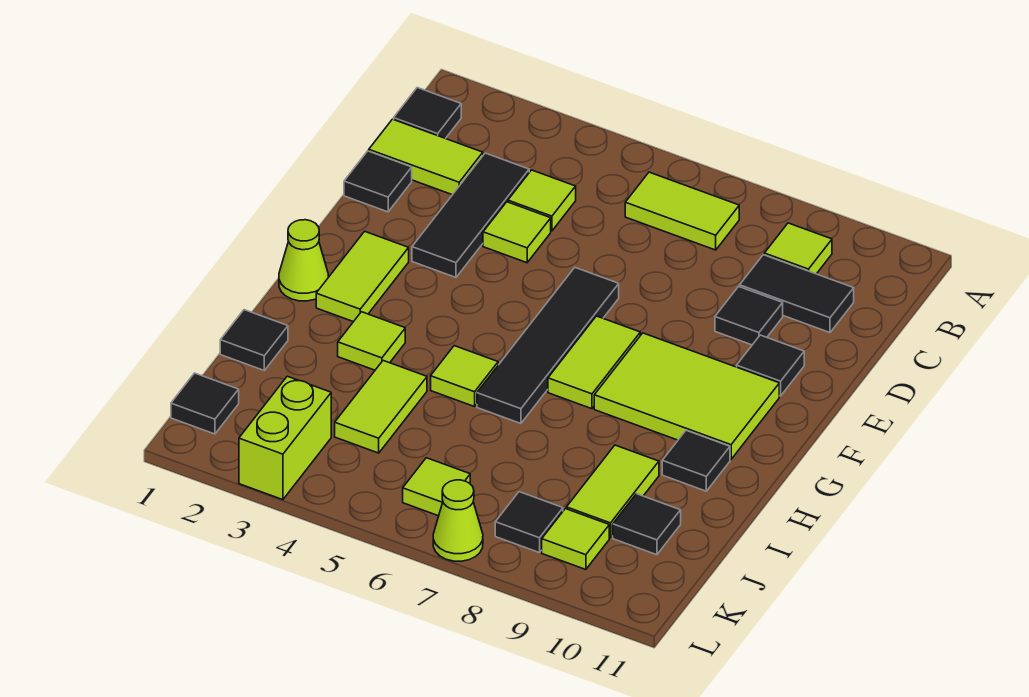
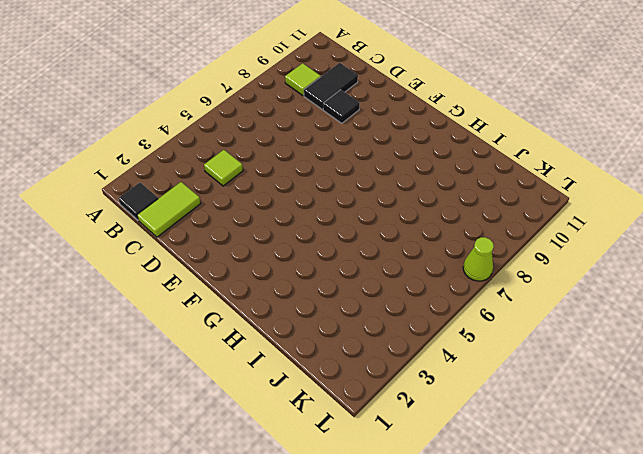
none -> lime 1x2 tile [625,172,739,250]
none -> black 1x3 tile [412,153,529,277]
none -> black 1x1 tile [344,151,412,212]

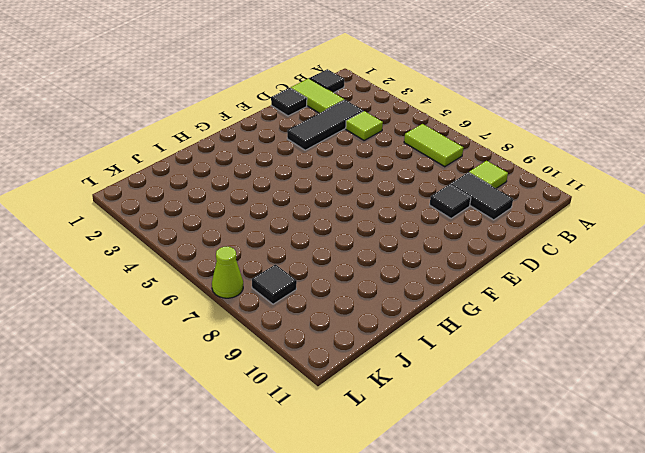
none -> lime 1x1 tile [483,202,551,263]
none -> black 1x4 tile [477,268,619,423]
none -> black 1x1 tile [737,335,804,396]

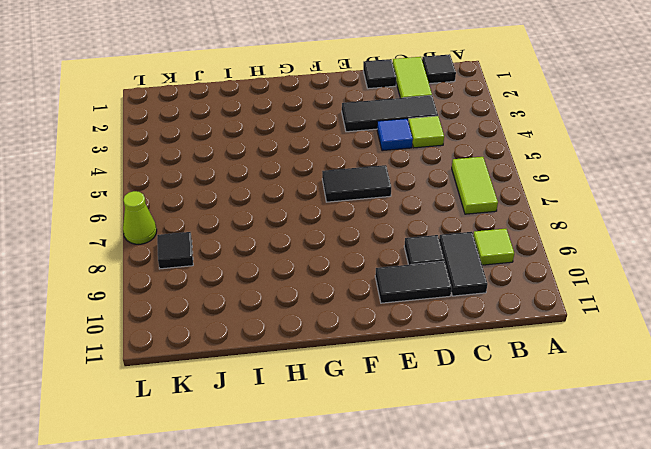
blue 1x1 tile [377,119,413,151] -> lime 1x1 tile [483,202,551,263]
black 1x2 tile [375,261,452,303] -> black 1x1 tile [737,335,804,396]
black 1x2 tile [322,165,391,202] -> black 1x4 tile [477,268,619,423]
none -> lime 1x2 tile [316,231,409,322]
none -> lime 1x2 tile [548,316,640,409]
none -> lime 2x3 tile [594,333,779,459]

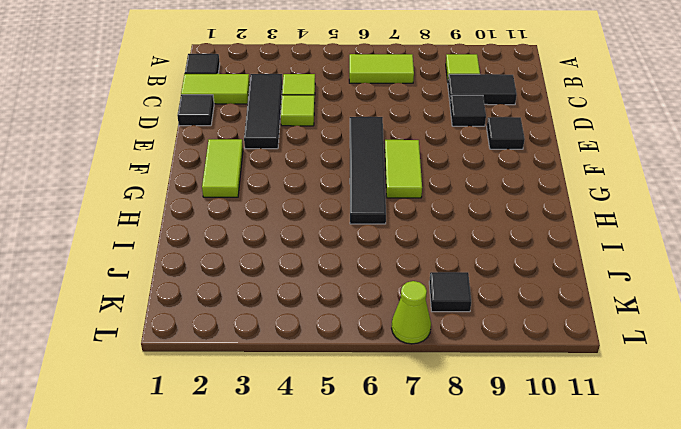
none -> lime 2x3 tile [594,333,779,459]
none -> lime 1x1 cone [279,220,328,301]
none -> lime 1x1 tile [338,312,405,370]

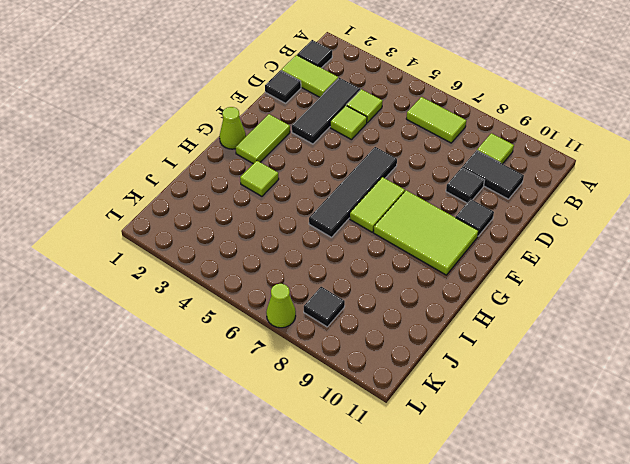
none -> lime 1x1 tile [431,346,498,407]
none -> black 1x1 tile [662,430,730,491]
none -> black 1x1 tile [220,310,288,370]

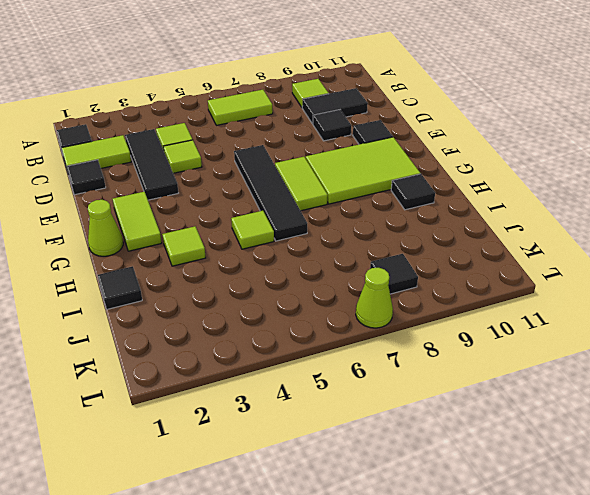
none -> lime 1x2 tile [335,361,427,453]
none -> lime 1x2 tile [566,445,659,538]
none -> black 1x1 tile [613,494,681,555]

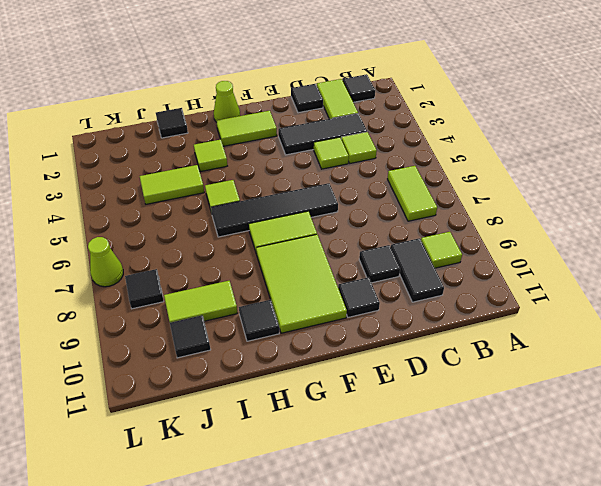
none -> black 1x1 tile [171,373,239,434]
none -> lime 1x2 brick [239,376,331,500]
none -> lime 1x1 tile [403,458,470,516]

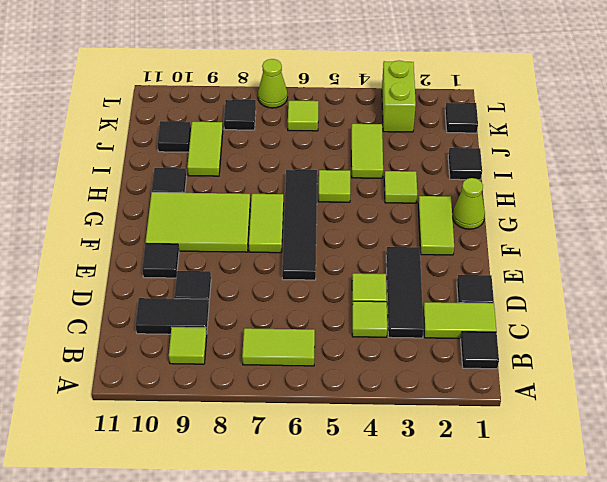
none -> lime 1x1 tile [542,509,609,570]

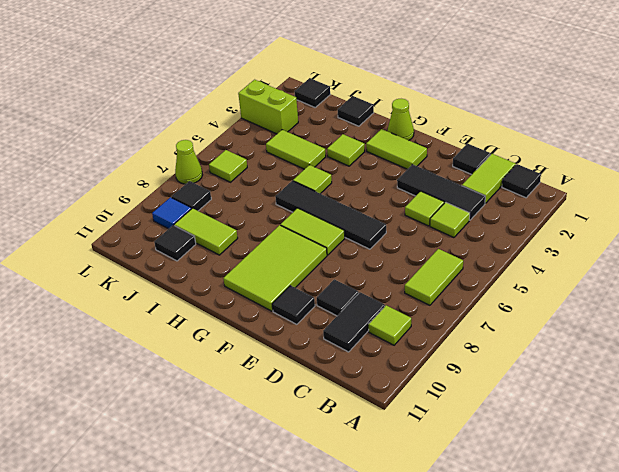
blue 1x1 tile [152,197,192,229] -> lime 1x1 tile [542,509,609,570]
none -> black 1x1 tile [662,430,730,491]

